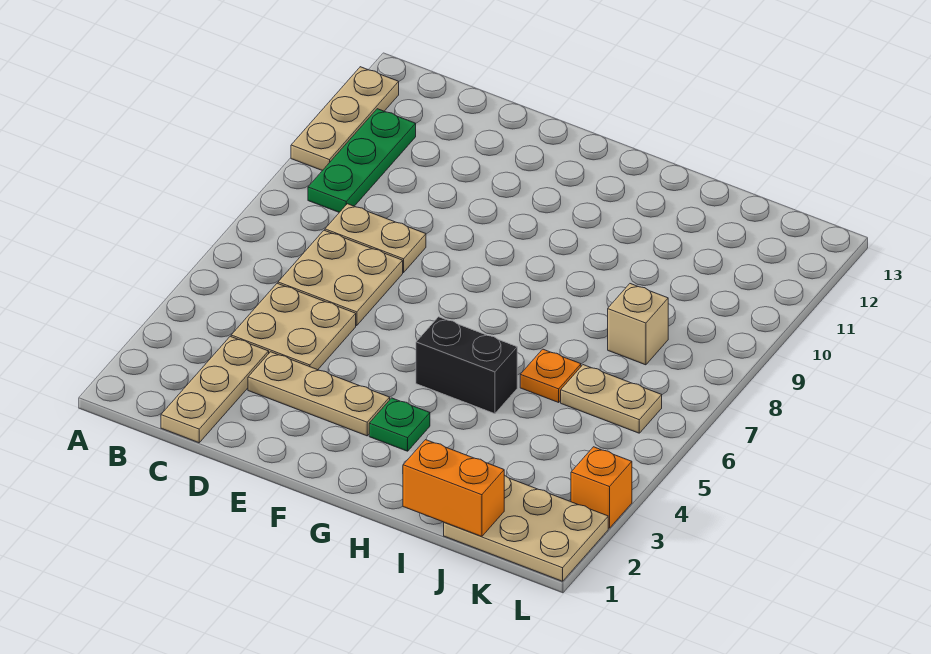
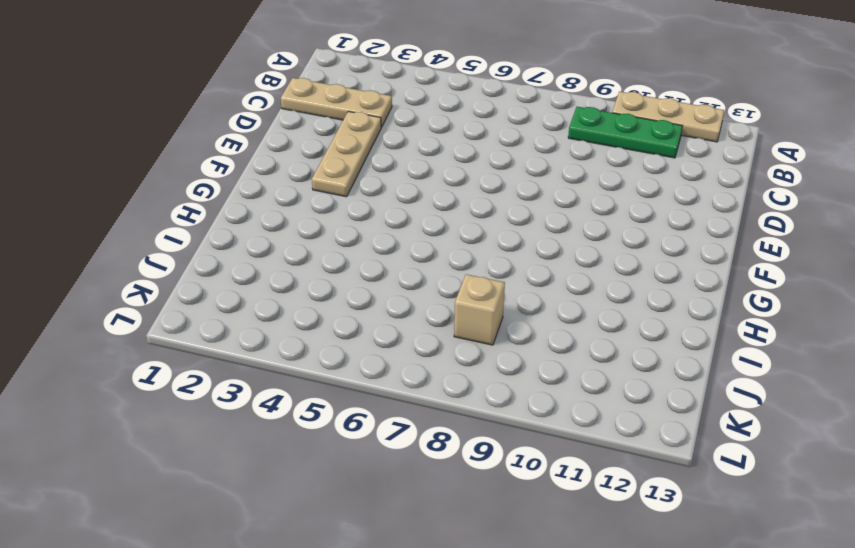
none -> tan 2x2 plate [231,283,356,370]
none -> tan 2x2 plate [278,230,403,326]
none -> tan 1x2 plate [325,204,426,272]

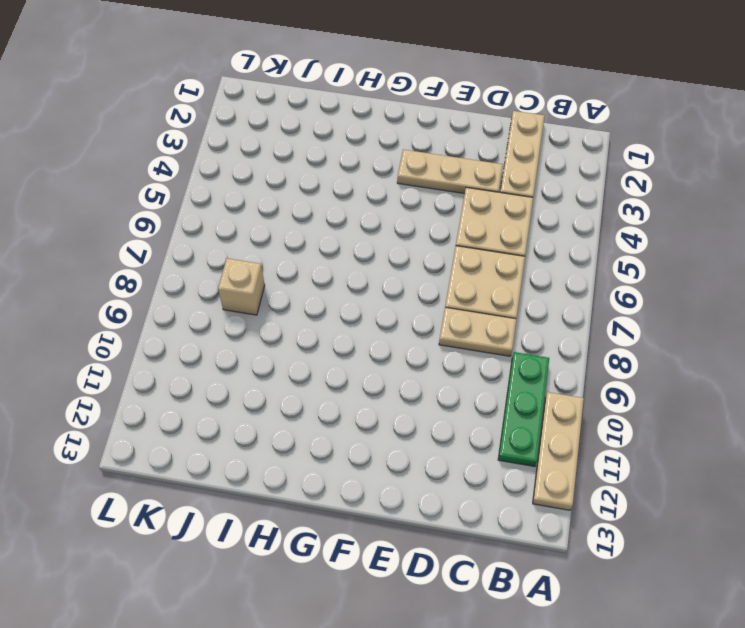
none -> green 1x1 plate [369,398,430,451]
none -> black 1x2 brick [416,317,517,414]
none -> orange 1x1 plate [520,349,581,402]

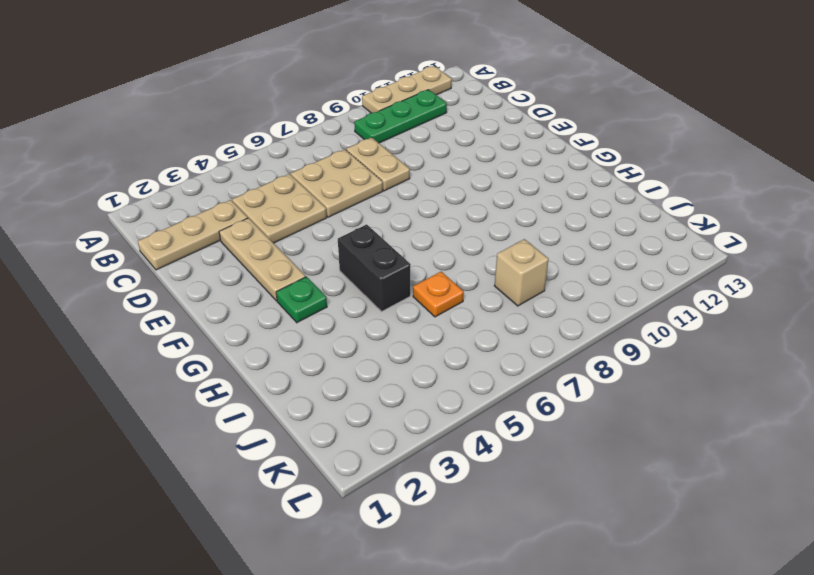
none -> tan 2x3 plate [444,475,608,581]
none -> tan 1x2 plate [561,365,662,433]
none -> orange 1x1 brick [571,447,632,528]

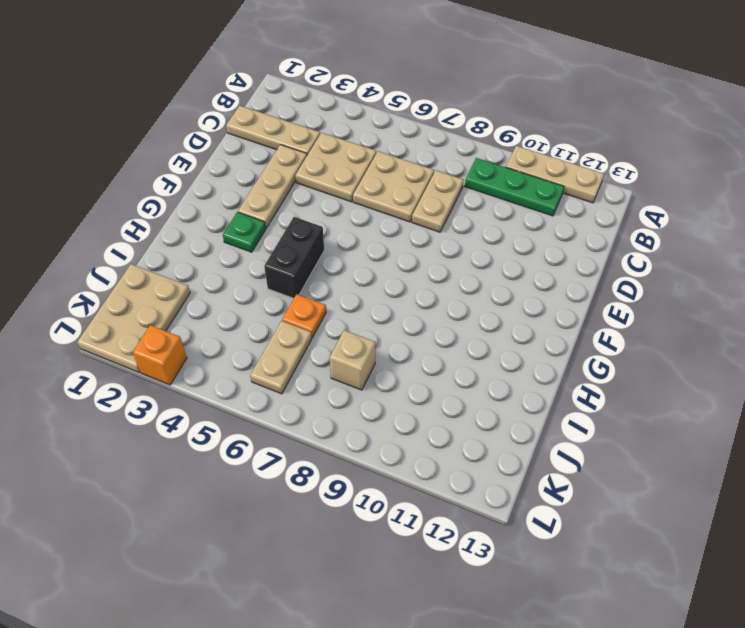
none -> orange 1x2 brick [403,440,504,536]

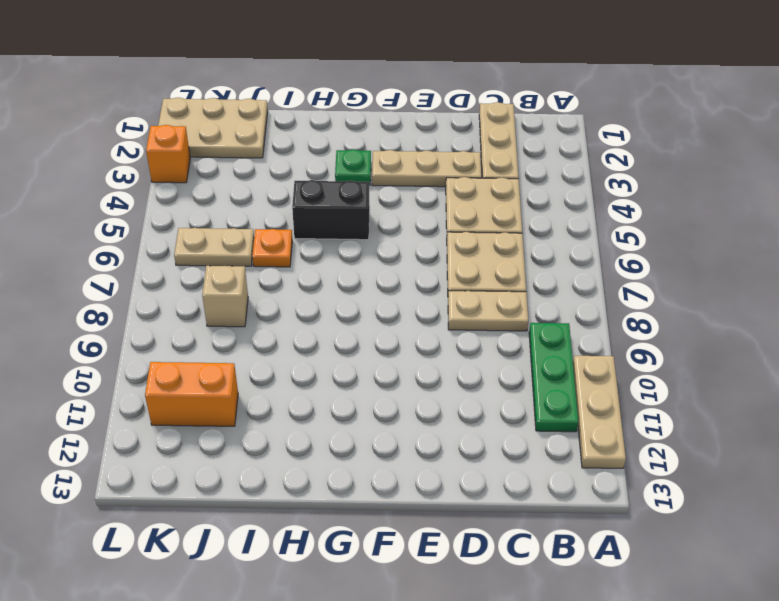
orange 1x2 brick [145,362,238,426] -> orange 1x2 brick moved to [403,440,504,536]

